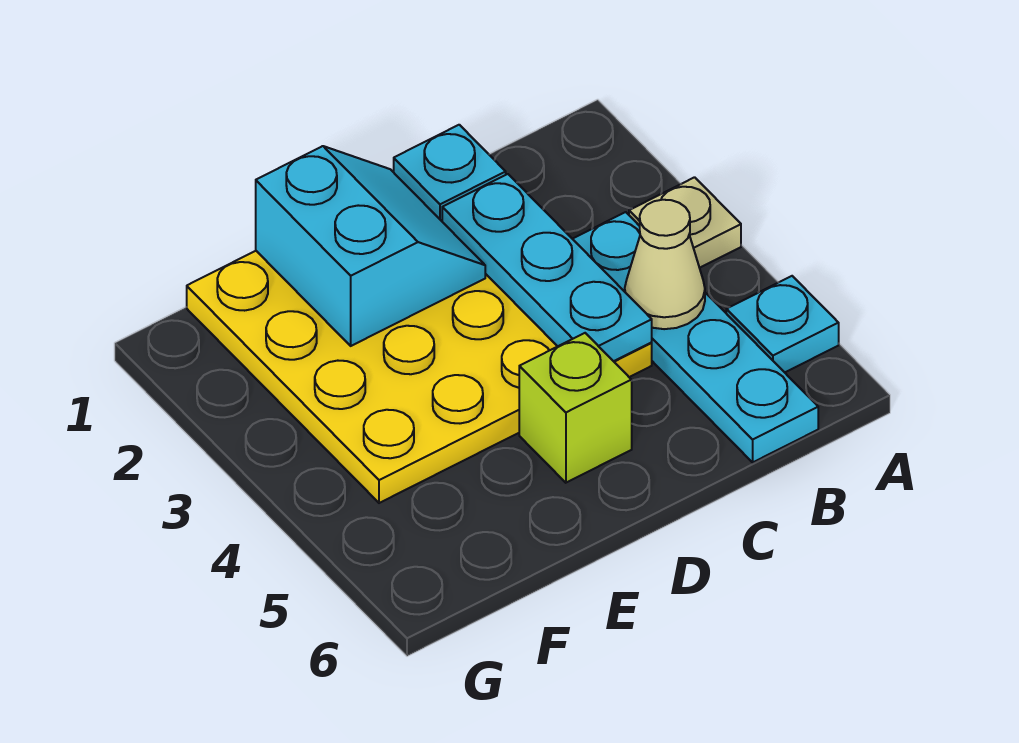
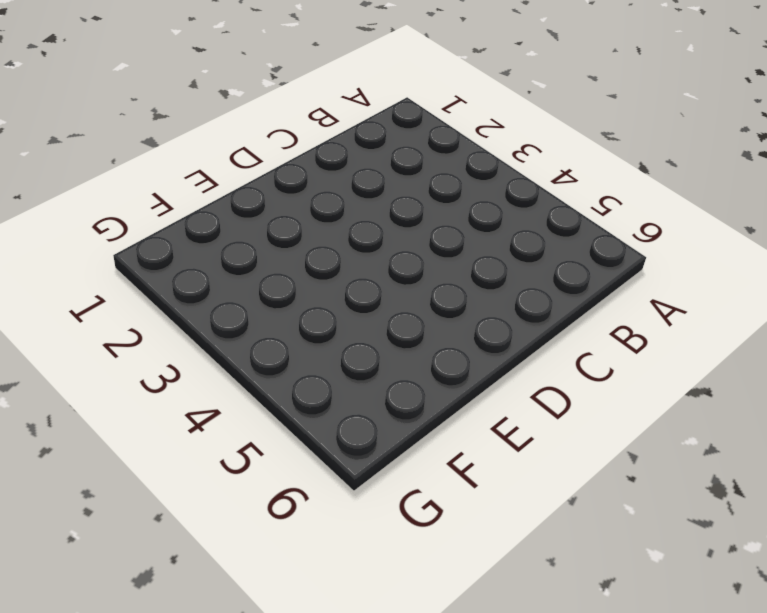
none -> tan 1x1 plate [629,177,741,268]
none -> cyan 1x1 plate [726,276,839,372]

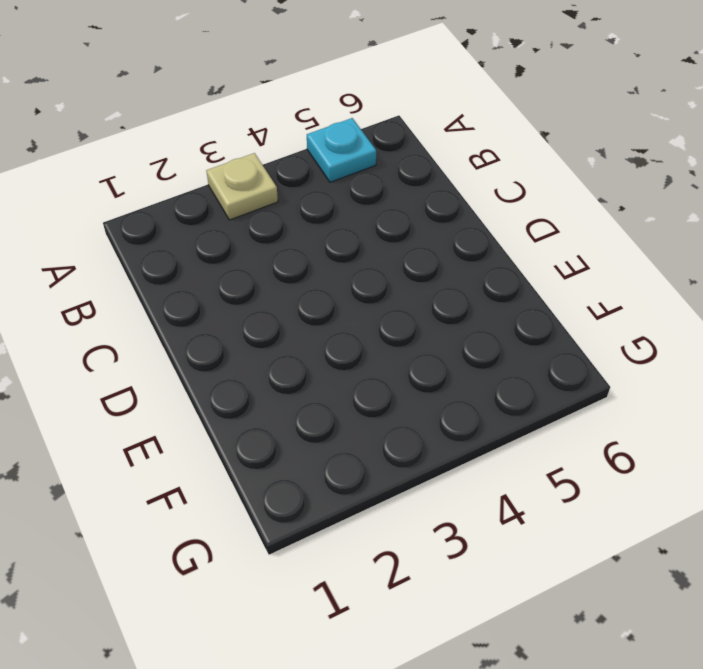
none -> cyan 1x4 plate [573,212,818,462]
none -> yellow 4x4 plate [187,251,652,503]

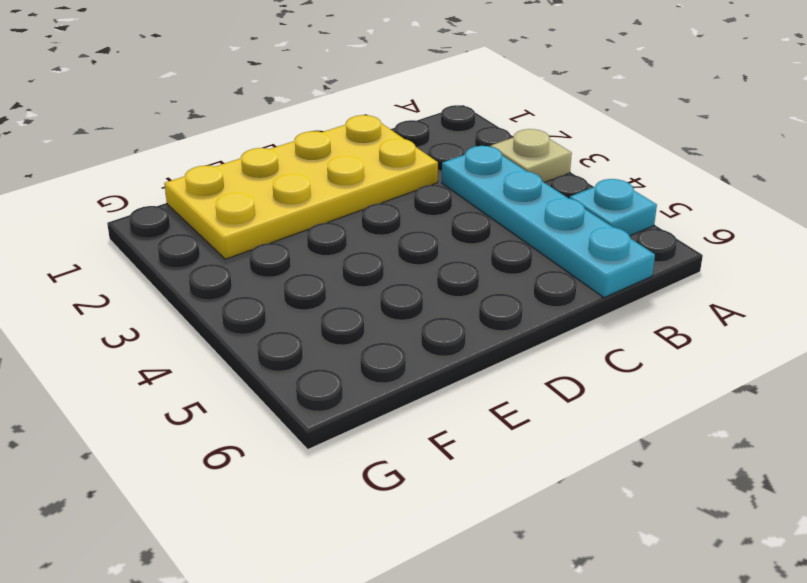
yellow 2x4 plate [164,115,438,259] -> yellow 4x4 plate [187,251,652,503]
none -> lime 1x1 brick [519,333,632,483]
none -> tan 1x1 cone [625,200,705,329]

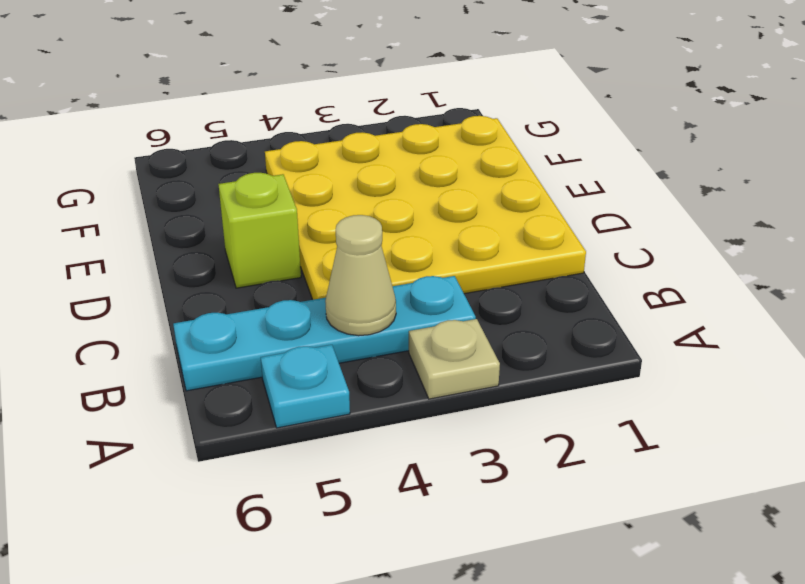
none -> cyan 1x1 plate [394,125,506,221]
none -> cyan 1x3 plate [442,174,652,361]

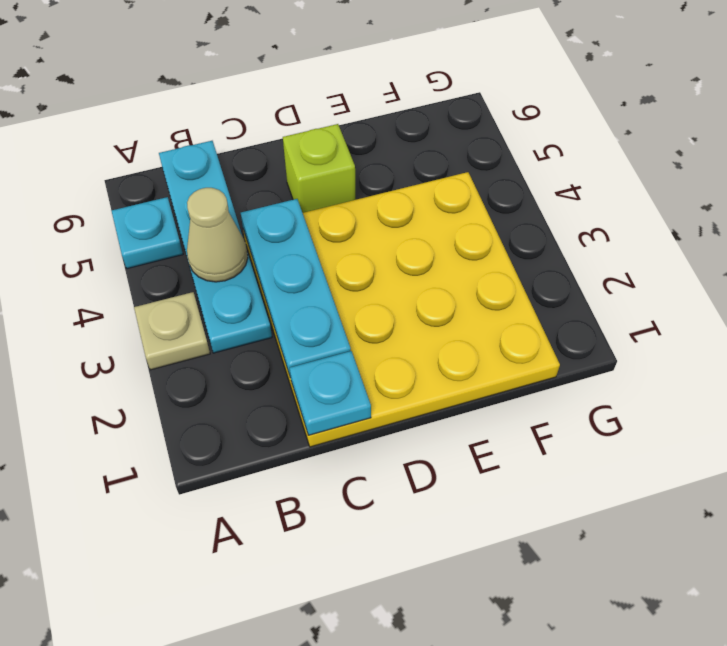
none -> cyan 2x2 slope [256,146,485,346]

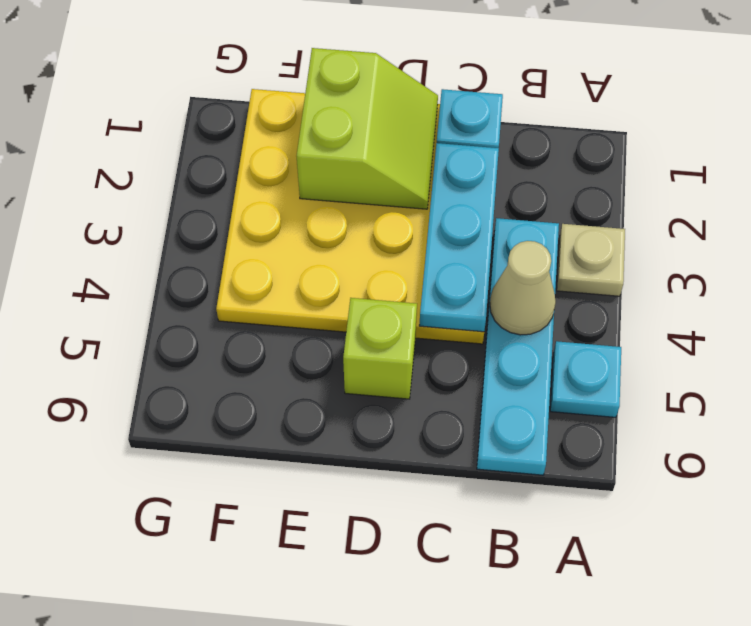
lime 2x2 slope [297,48,438,209] -> cyan 2x2 slope [256,146,485,346]

